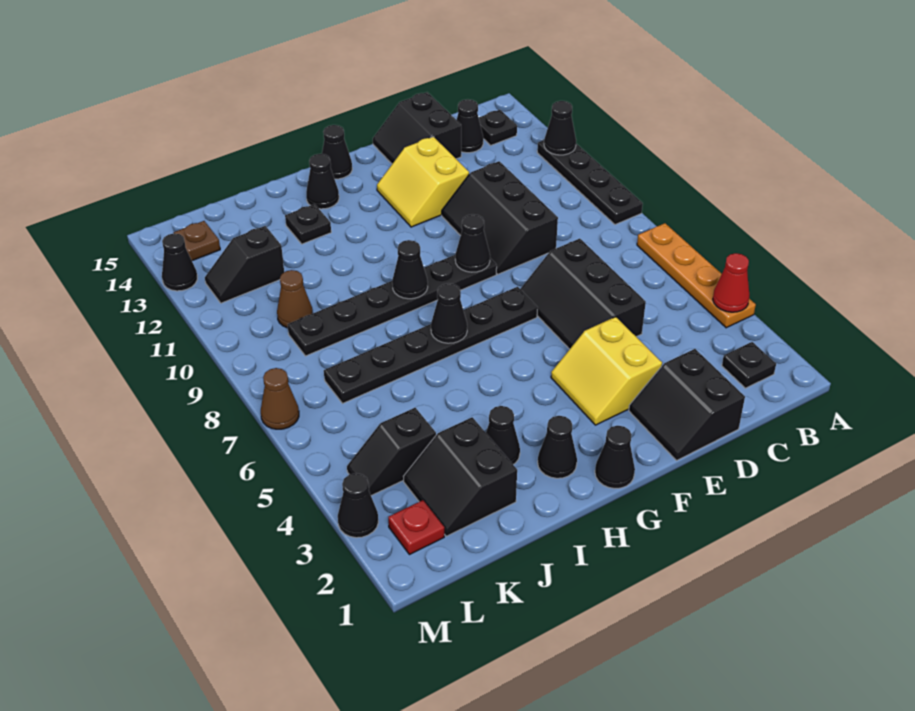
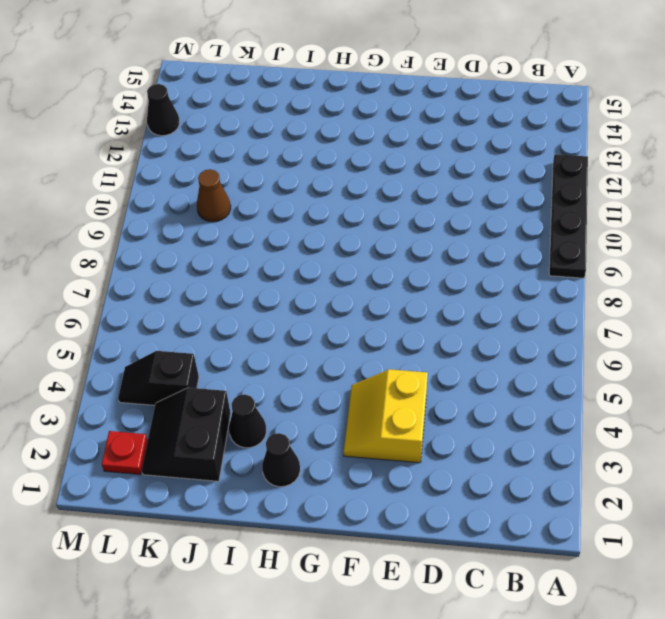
none -> orange 1x4 plate [637,223,756,328]
none -> black 1x1 plate [722,342,776,388]
none -> black 1x1 plate [479,110,517,145]
none -> black 1x1 cone [457,99,483,153]

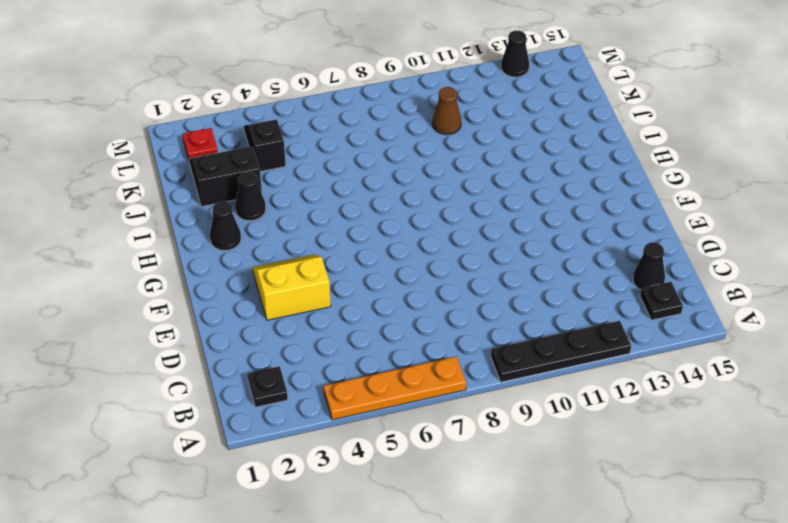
none -> black 2x2 slope [629,349,745,460]
none -> black 2x3 slope [521,239,646,349]
none -> black 2x3 slope [442,161,558,274]
none -> black 2x2 slope [373,92,461,164]

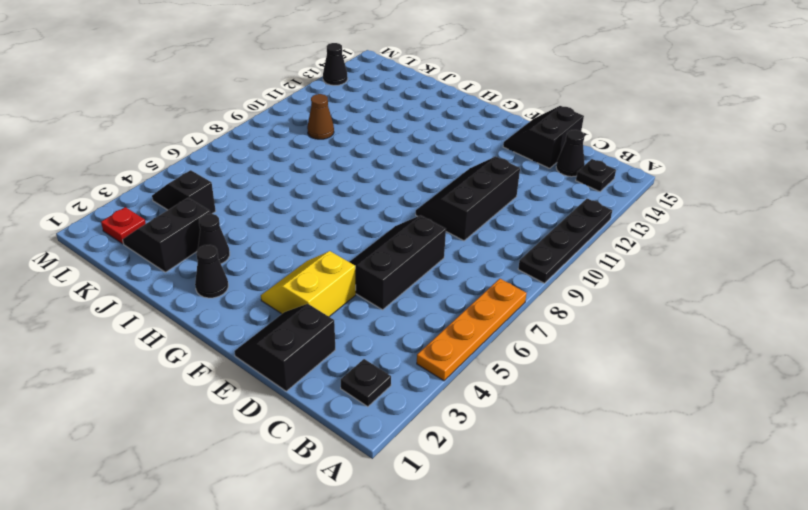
none -> yellow 2x2 slope [377,137,469,227]
none -> black 1x6 plate [324,287,538,403]
none -> black 1x6 plate [288,255,497,356]
none -> black 1x1 cone [595,426,635,488]

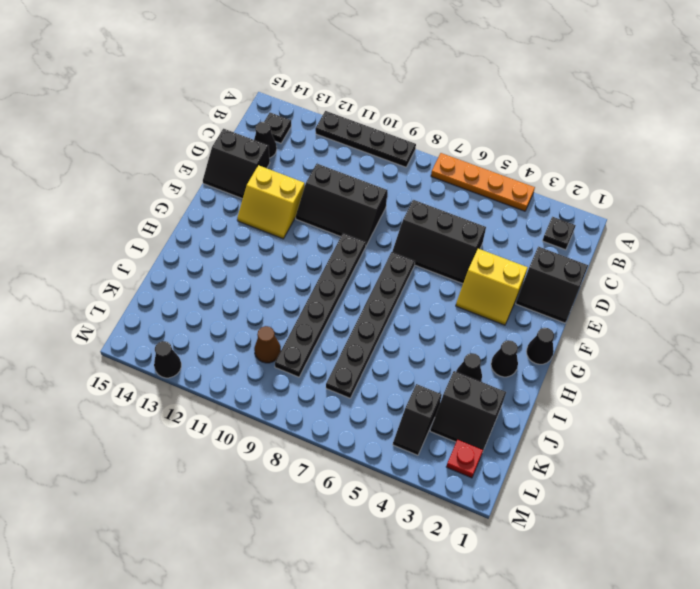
none -> black 1x1 cone [322,125,352,179]
none -> black 1x1 cone [306,154,339,209]
none -> black 1x1 plate [285,204,331,244]
none -> black 1x2 slope [205,226,284,303]

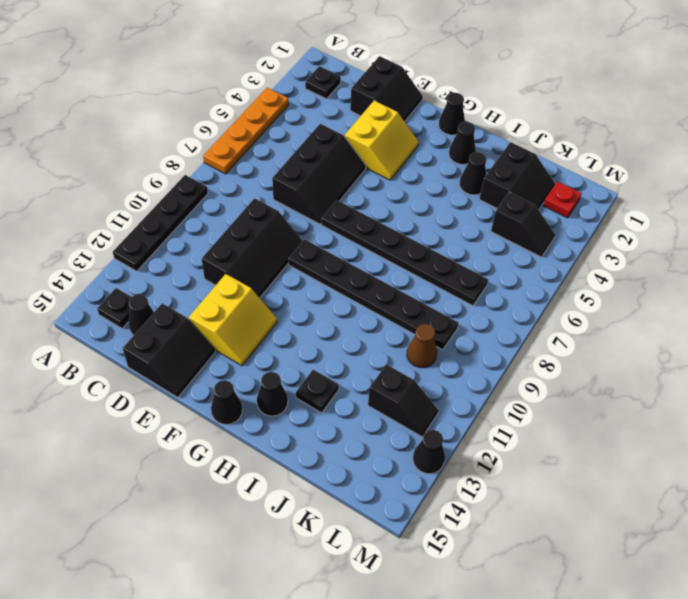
none -> brown 1x1 plate [174,221,220,261]
none -> black 1x1 cone [338,473,378,538]
none -> brown 1x1 cone [261,368,299,429]
none -> red 1x1 cone [713,253,750,312]

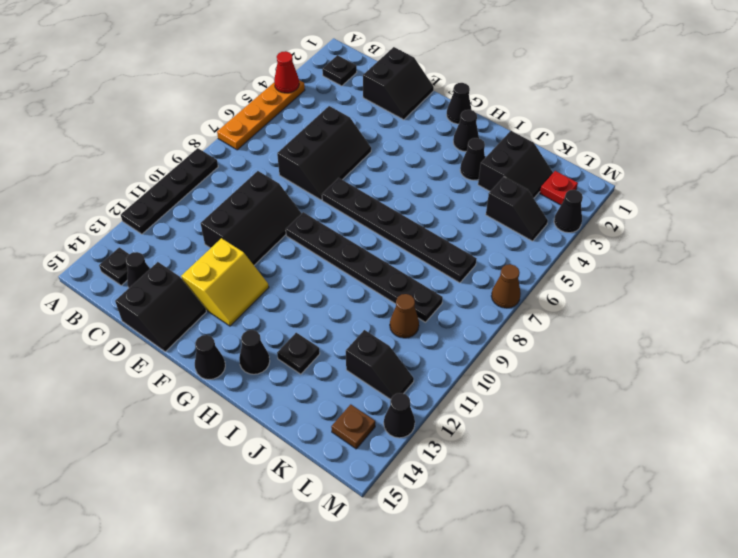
none -> yellow 2x2 slope [551,317,662,425]
none -> black 1x1 cone [544,101,576,155]
none -> black 1x1 cone [455,214,490,272]
none -> black 1x1 cone [431,283,467,343]

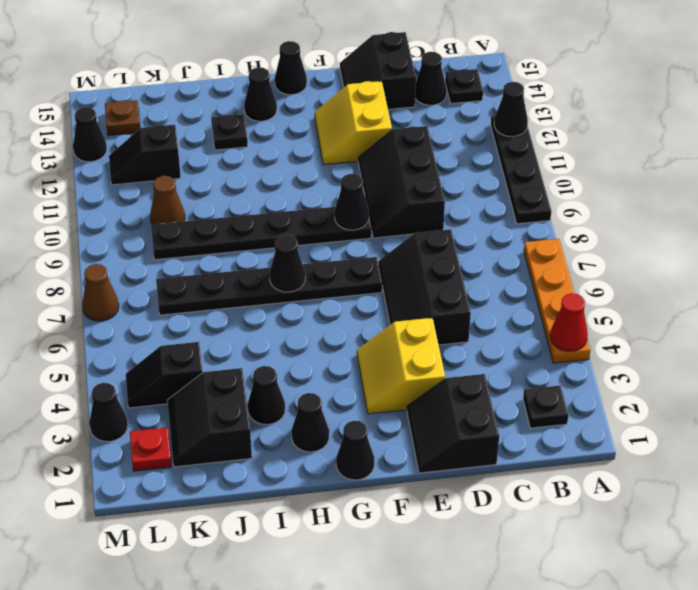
none -> black 1x1 cone [392,240,428,299]

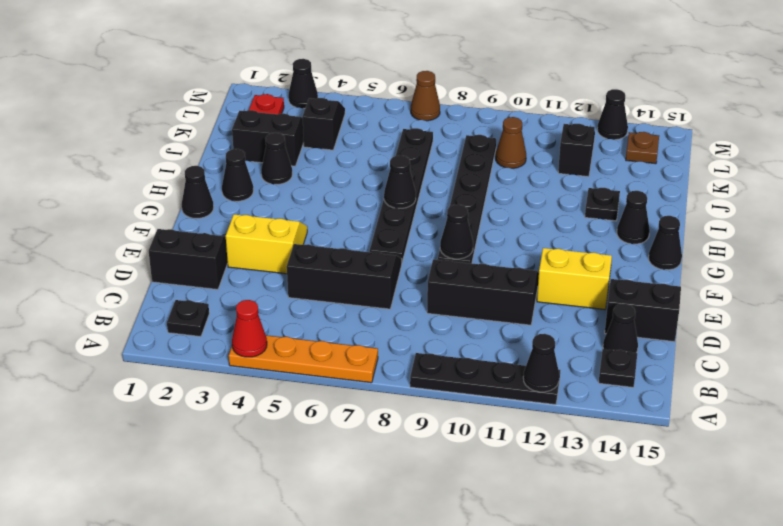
none -> black 1x1 cone [392,240,428,299]

